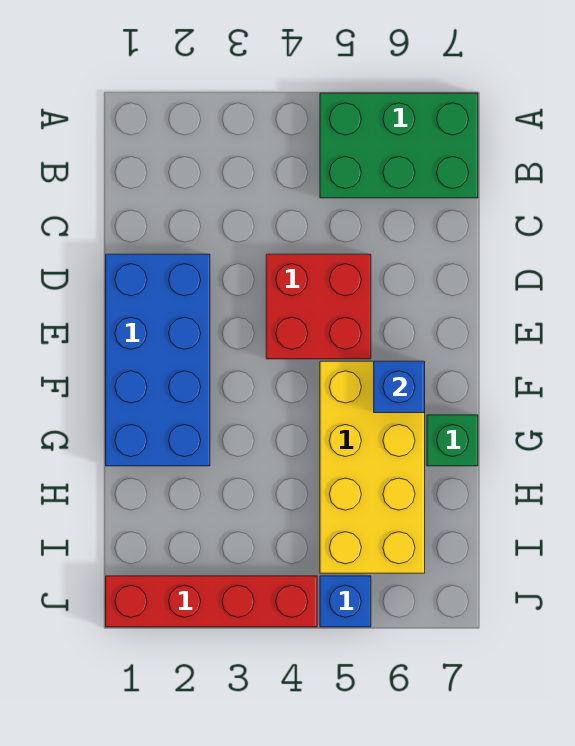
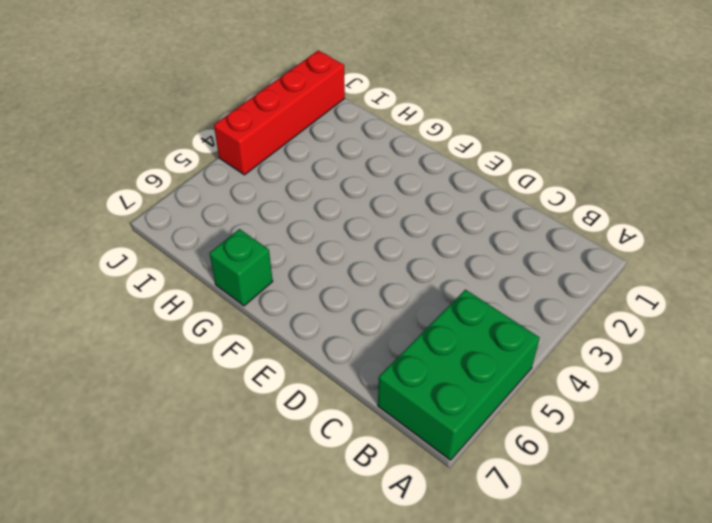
none -> blue 2x4 brick [106,254,210,466]
none -> red 2x2 brick [266,254,371,359]

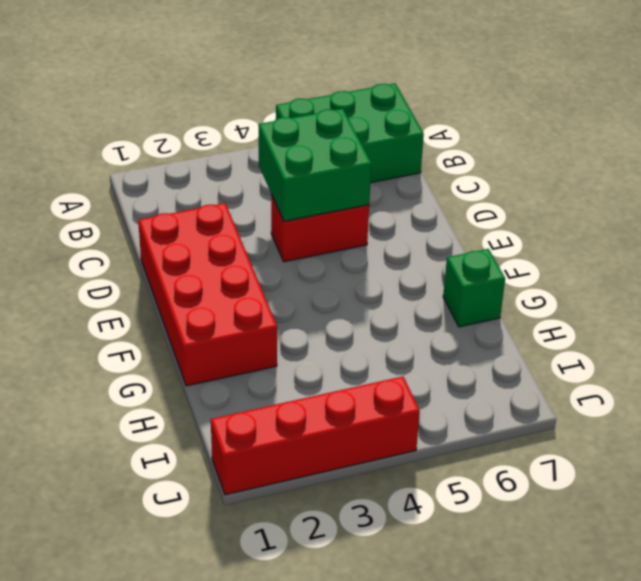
green 2x2 brick [258,109,371,221] -> none
red 2x4 brick [138,203,277,386] -> blue 2x4 brick [106,254,210,466]
red 1x2 brick [271,195,369,262] -> red 2x2 brick [266,254,371,359]
none -> yellow 2x4 brick [320,361,425,573]
none -> blue 1x1 brick [320,576,371,627]

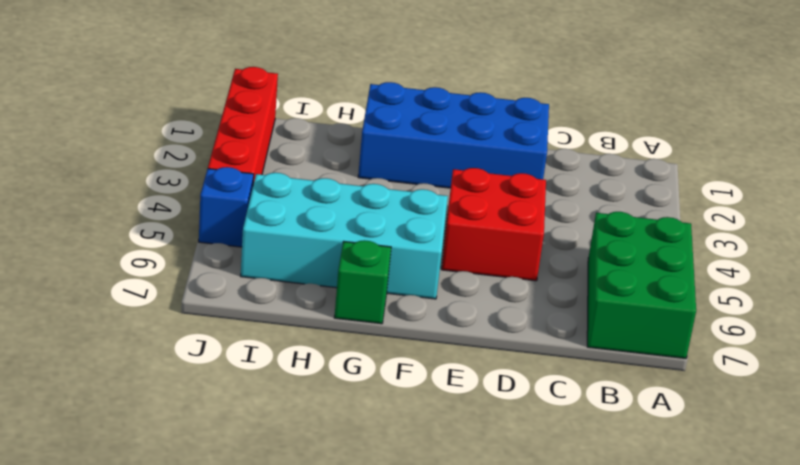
cyan 2x4 brick [241,173,448,299] -> yellow 2x4 brick [320,361,425,573]
none -> blue 1x1 brick [374,361,425,413]

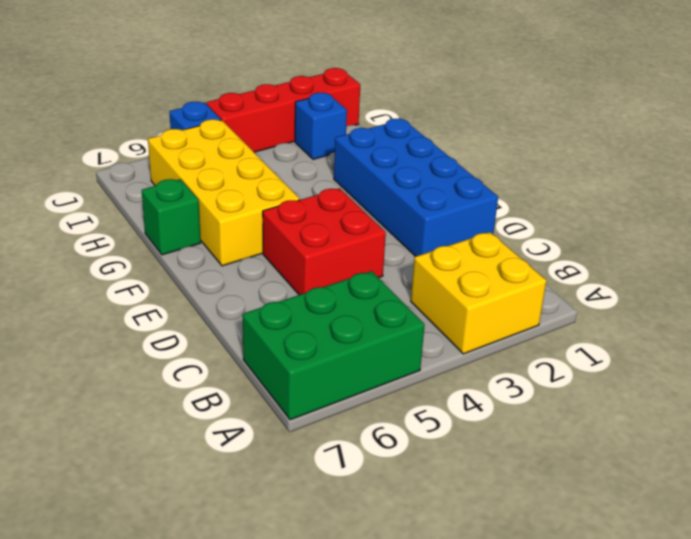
yellow 2x2 brick [411,232,547,354] -> none
blue 1x1 brick [295,93,347,159] -> blue 1x1 brick moved to [374,361,425,413]

